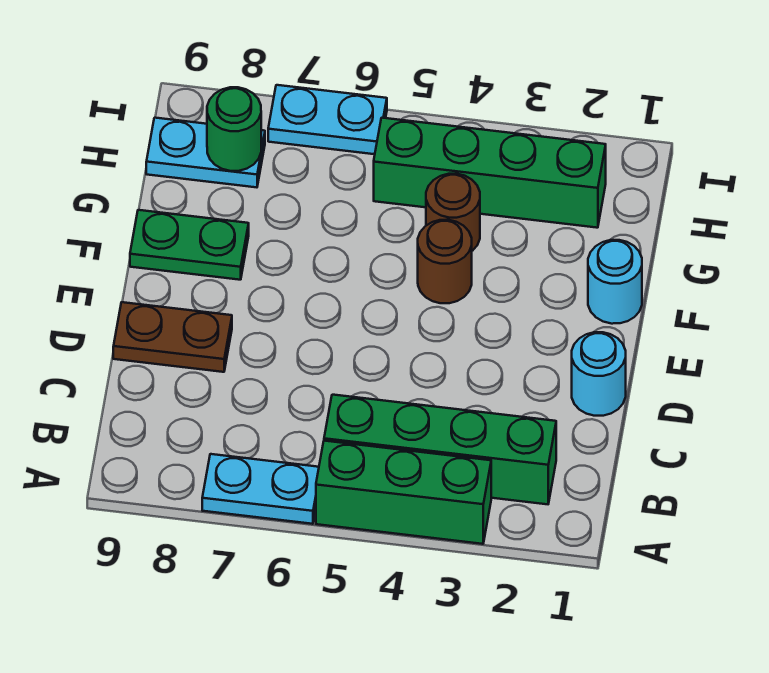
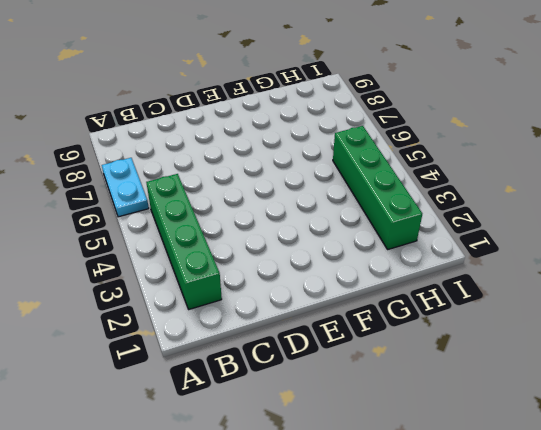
none -> green 1x3 brick [316,441,491,544]
none -> cyan 1x1 round brick [572,332,626,416]
none -> brown 1x2 plate [113,302,232,372]

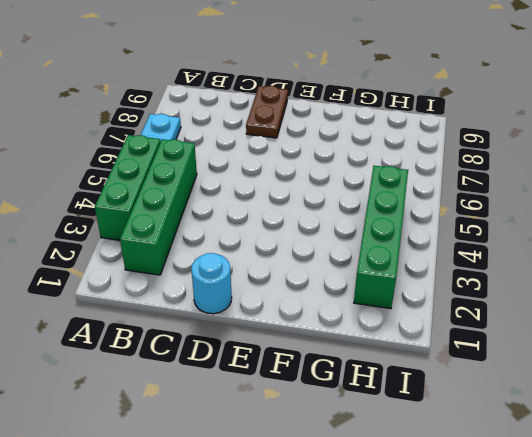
none -> cyan 1x1 round brick [588,240,642,324]
none -> brown 1x1 round brick [418,220,472,303]
none -> green 1x2 plate [130,210,249,280]

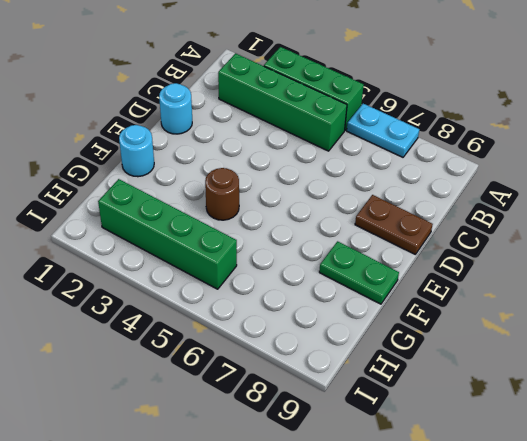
none -> brown 1x1 round brick [426,174,480,251]
none -> cyan 1x2 plate [146,118,265,187]
none -> cyan 1x2 plate [268,85,387,154]

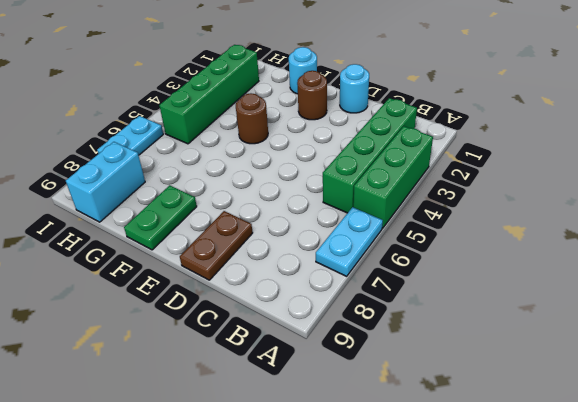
brown 1x1 round brick [297,71,327,120] -> brown 1x1 round brick moved to [426,174,480,251]
cyan 1x2 brick [66,142,145,222] -> cyan 1x2 plate [146,118,265,187]
none -> green 1x1 round brick [207,87,261,171]

